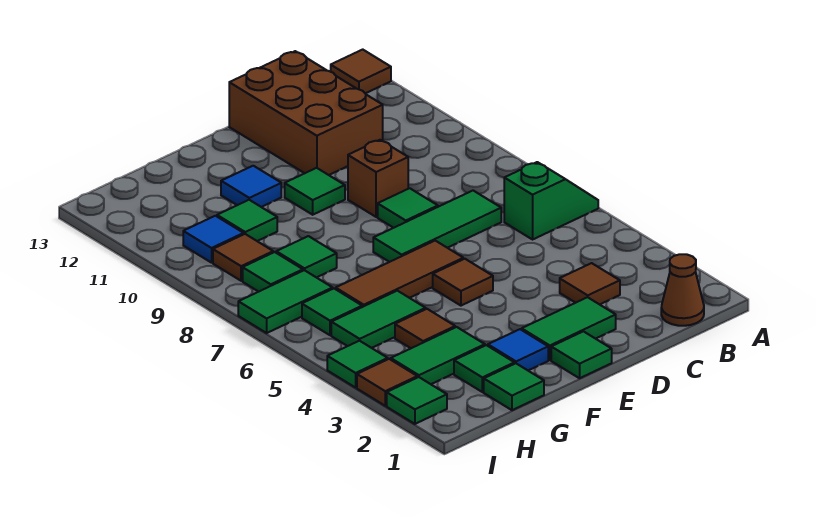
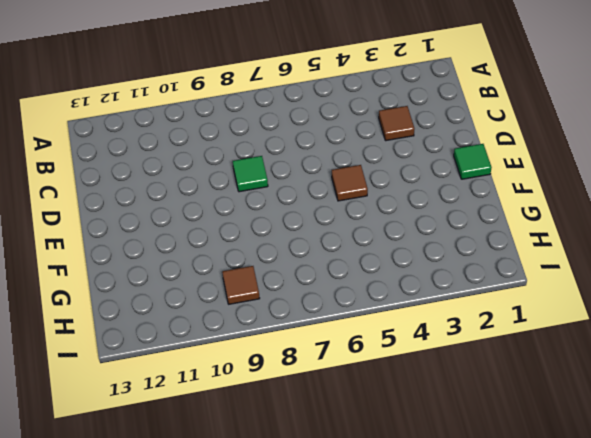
none -> green 1x2 slope [504,162,598,239]
none -> brown 1x1 tile [331,50,391,93]
none -> brown 1x1 cone [661,254,704,326]
none -> green 1x3 tile [373,191,501,262]

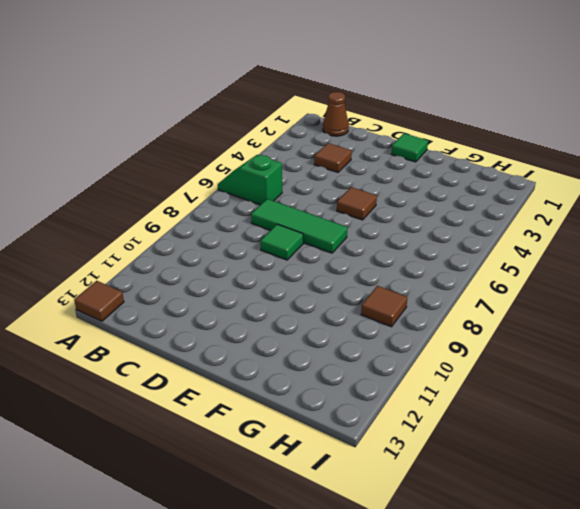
none -> brown 2x3 brick [229,51,383,175]
none -> green 1x2 tile [522,297,616,360]
none -> brown 1x1 brick [348,140,408,217]
none -> brown 1x3 tile [336,241,463,307]

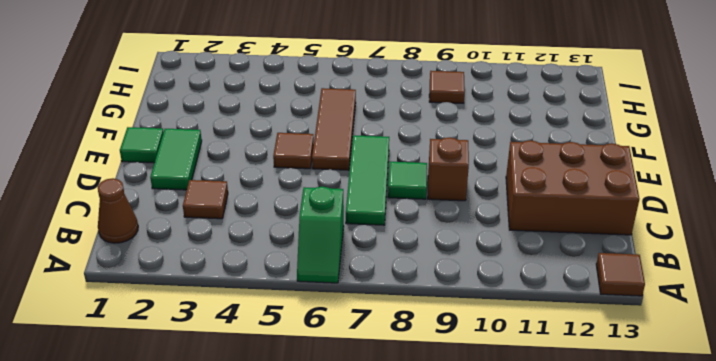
none -> green 1x1 tile [285,168,345,215]
none -> blue 1x1 tile [488,329,548,370]
none -> blue 1x1 tile [221,166,281,207]
none -> green 1x1 tile [484,363,544,410]

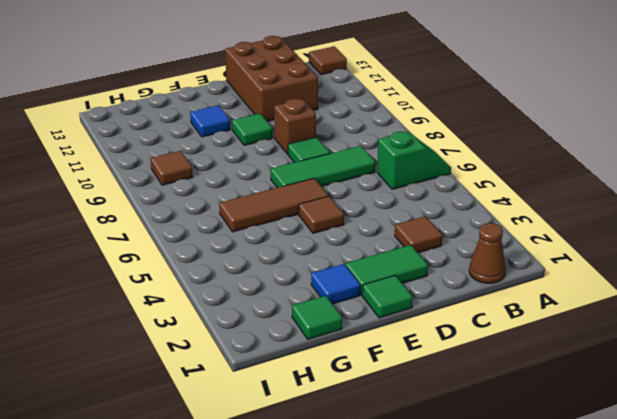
none -> green 1x1 tile [454,345,515,392]
none -> green 1x2 tile [391,327,485,384]
none -> brown 1x1 tile [395,309,455,348]
none -> green 1x2 tile [331,291,426,348]

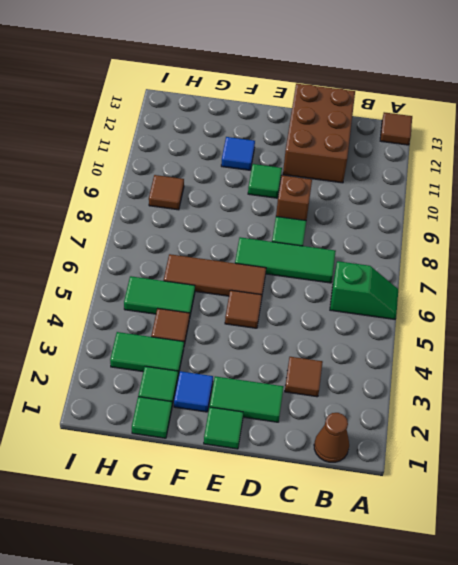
none -> green 1x1 tile [276,236,337,278]
none -> green 1x1 tile [217,200,277,241]
none -> green 1x1 tile [302,289,362,335]
none -> green 1x2 tile [238,270,333,333]

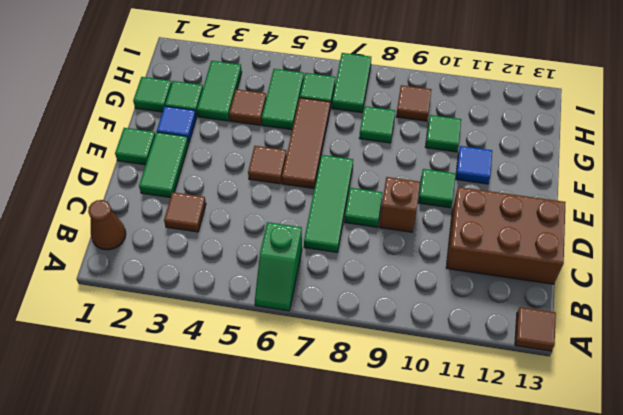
none -> green 1x1 tile [243,252,303,292]
none -> blue 1x1 tile [183,216,244,263]
none -> green 1x1 tile [387,377,447,424]
none -> brown 1x1 tile [357,359,417,406]

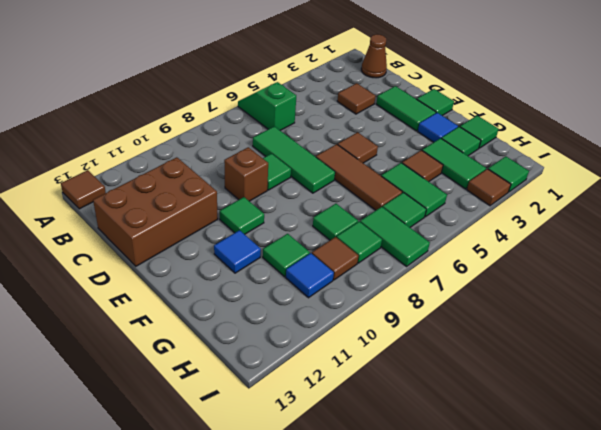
none -> green 1x1 tile [327,341,388,388]

